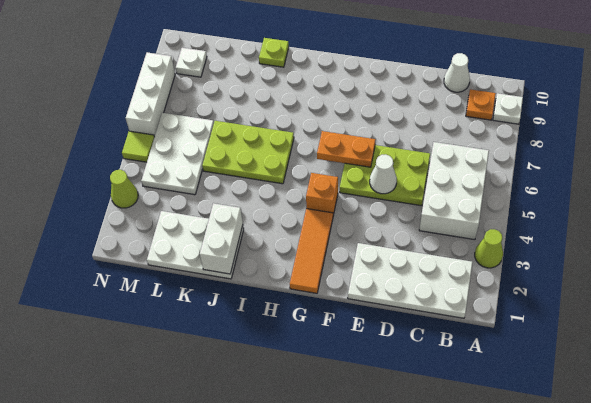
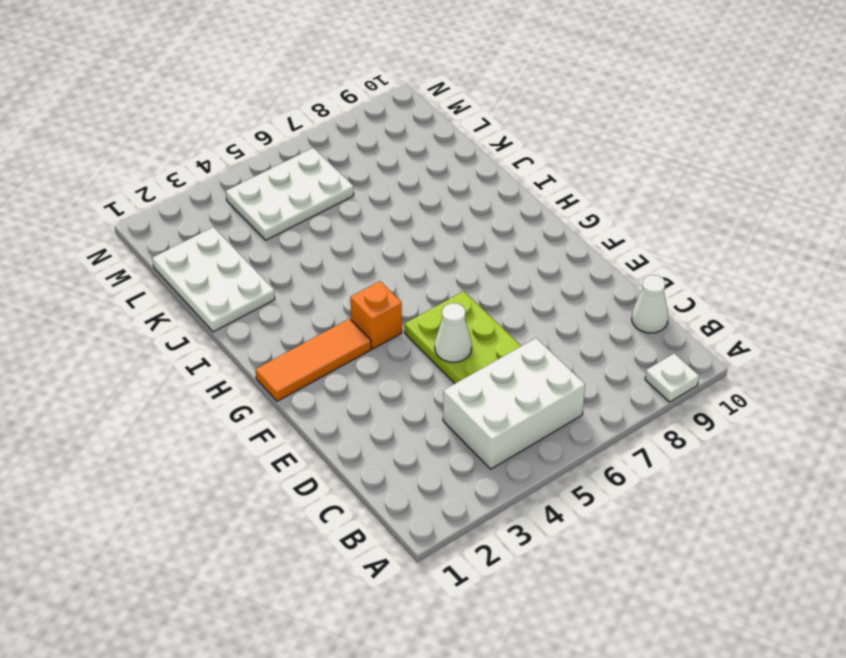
none -> lime 1x1 cone [475,229,503,268]
none -> white 2x4 plate [348,243,473,318]
none -> orange 1x1 plate [466,89,496,120]

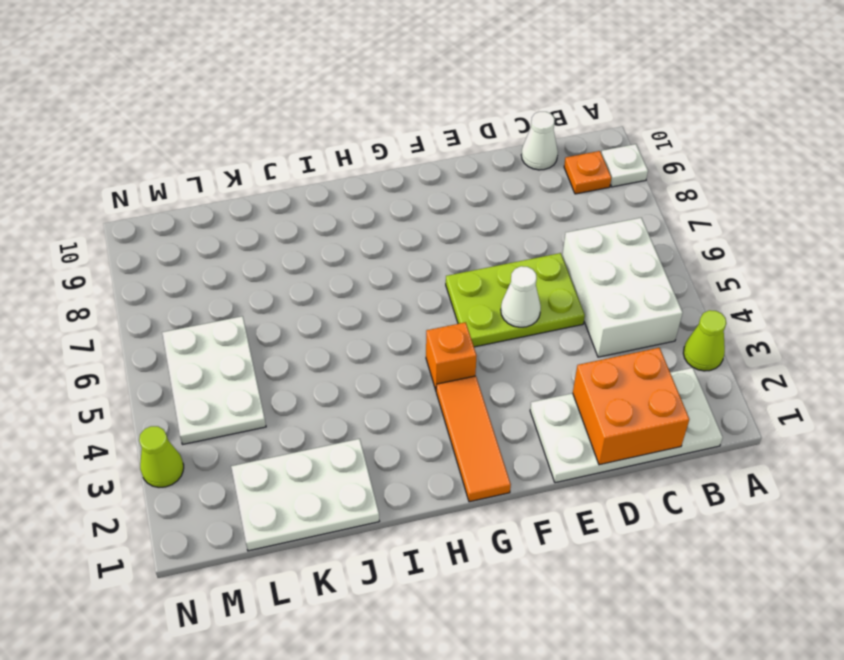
orange 2x2 brick [573,348,689,465] -> none
none -> lime 2x3 plate [202,121,294,184]
none -> lime 1x1 plate [259,38,289,67]
none -> white 1x1 plate [176,48,207,77]

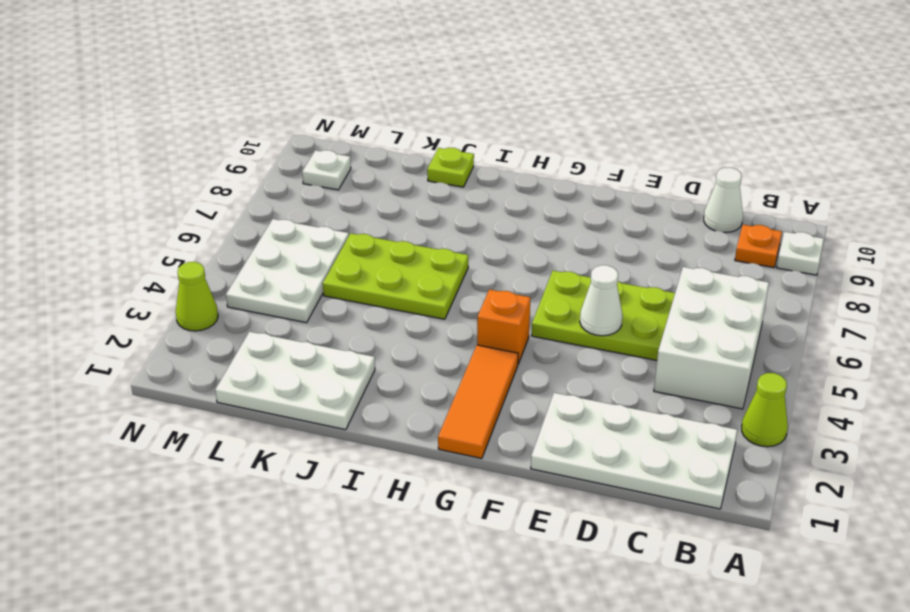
none -> lime 1x1 tile [122,131,154,162]
none -> white 1x3 brick [126,52,175,137]
none -> orange 1x2 plate [317,131,376,167]

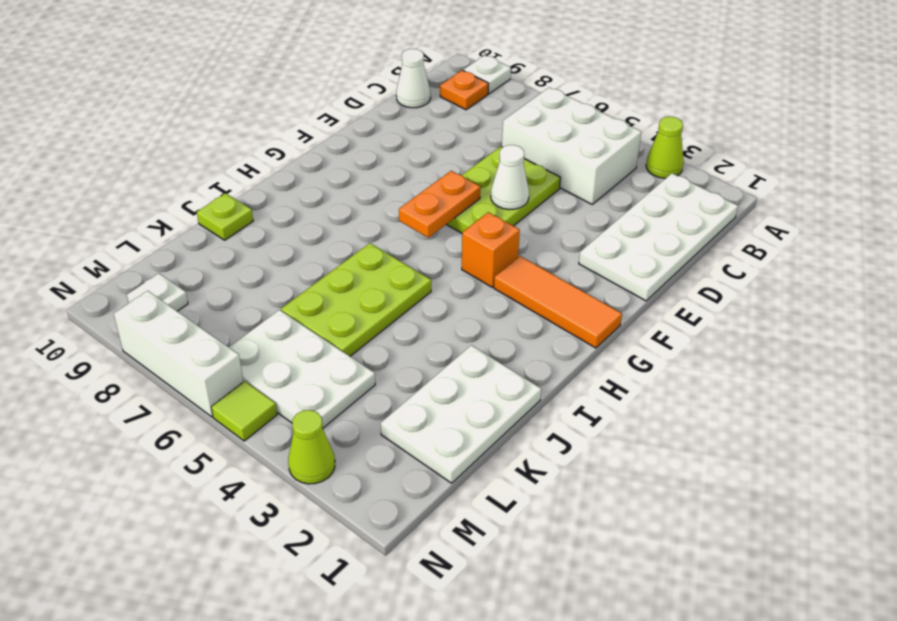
none -> white 1x2 brick [200,203,243,274]

